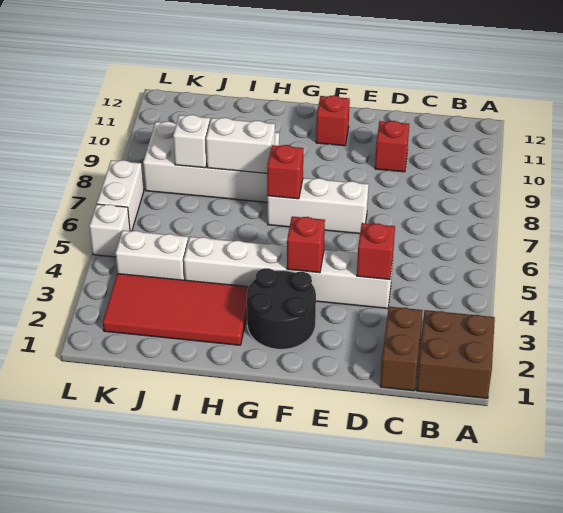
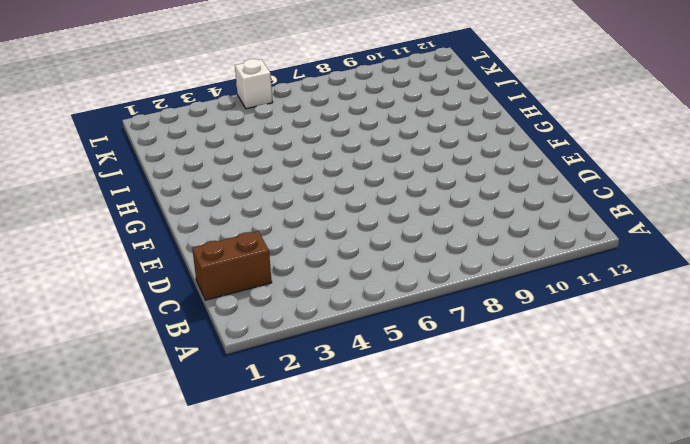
none -> brown 2x2 brick [417,310,495,398]
none -> white 1x6 brick [184,237,393,308]
none -> red 1x1 brick [375,121,409,172]

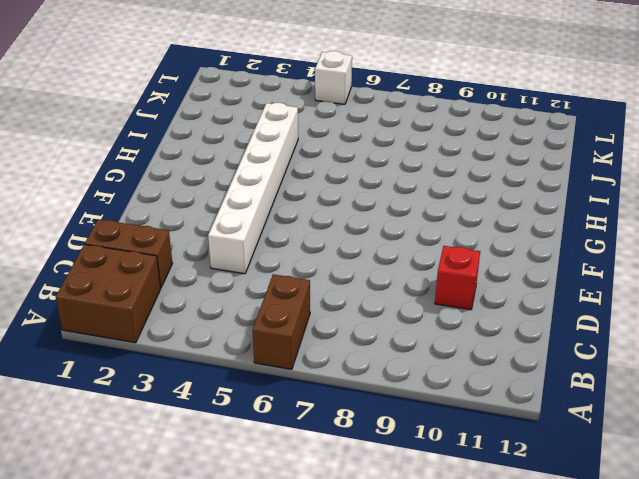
brown 1x2 brick [253,274,310,369] -> none
none -> white 1x3 brick [267,178,369,234]
none -> black 2x2 round brick [247,268,316,349]
none -> red 1x1 brick [316,95,350,146]

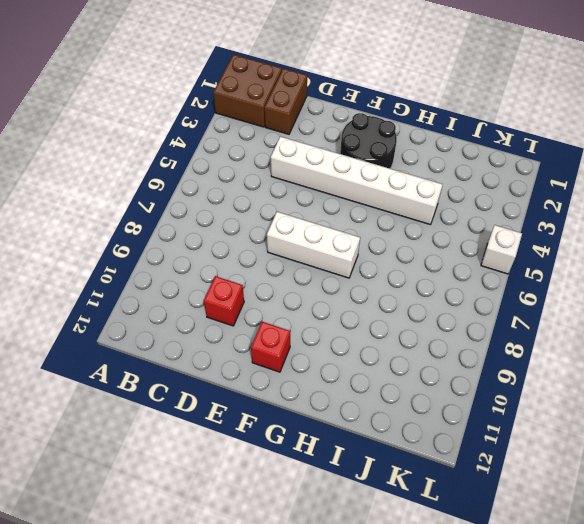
none -> red 2x4 tile [103,274,249,345]
none -> white 2x4 brick [143,121,279,202]
none -> white 1x2 brick [116,230,188,280]

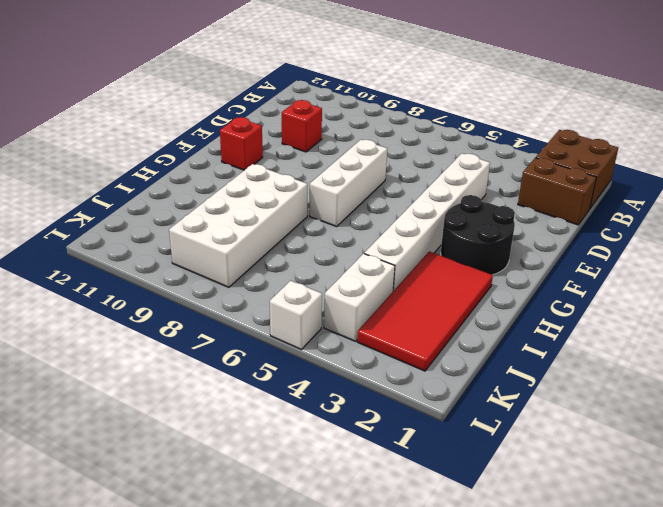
none -> white 1x2 brick [97,160,144,231]
none -> red 1x1 brick [357,223,395,279]
none -> red 1x1 brick [287,217,325,273]

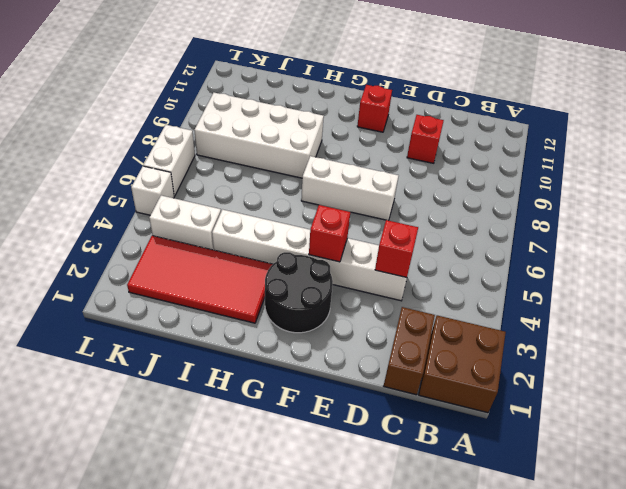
none -> red 1x1 brick [267,145,303,199]
none -> white 1x2 brick [206,118,275,173]
none -> white 1x1 brick [173,115,210,168]

